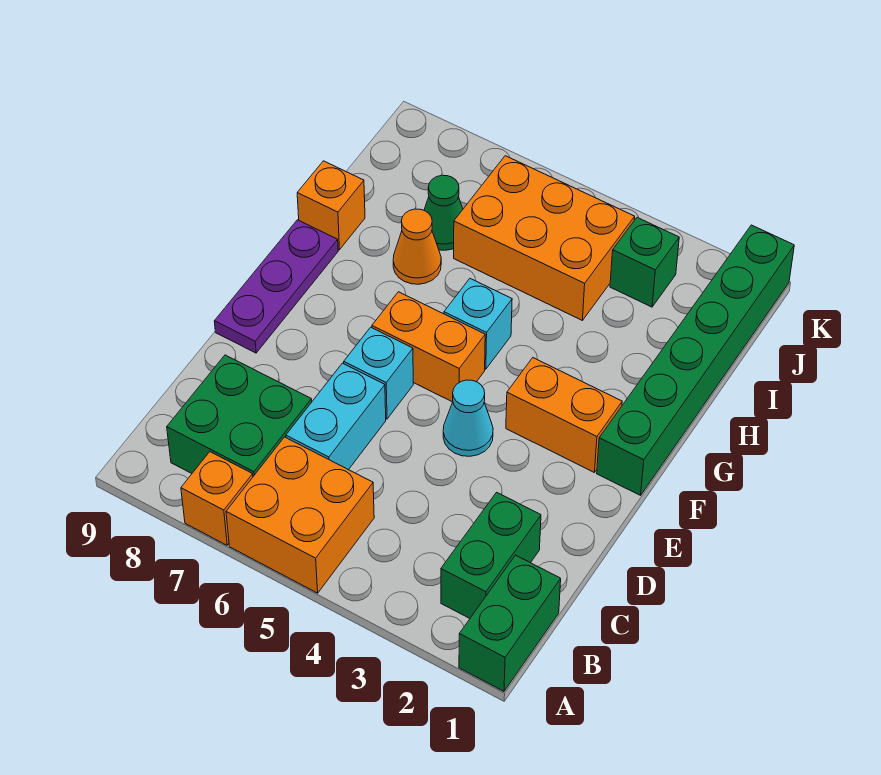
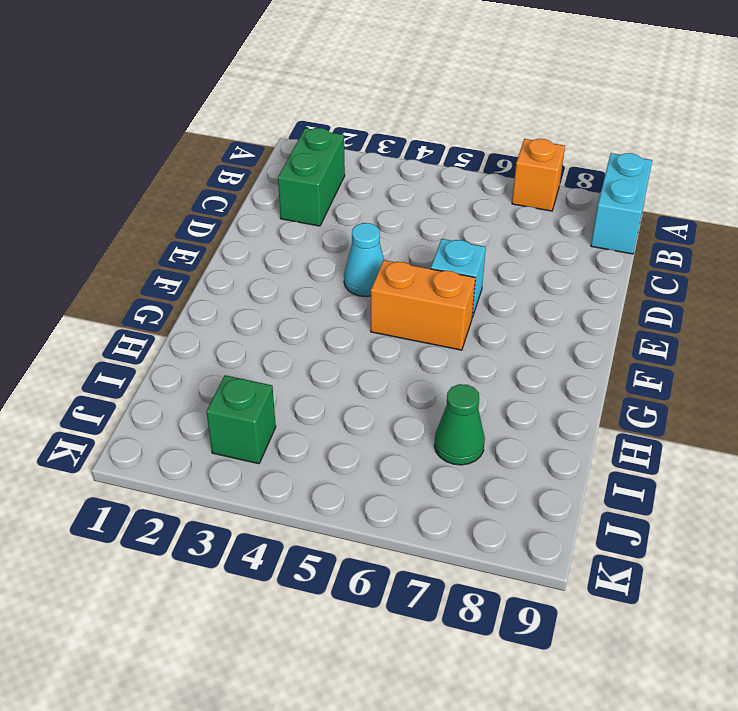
cyan 1x2 brick [591,153,652,254] -> cyan 1x2 brick moved to [286,363,386,470]
none -> green 1x2 brick [459,555,561,691]
none -> orange 2x2 brick [226,437,374,593]
none -> green 2x2 brick [167,355,312,476]

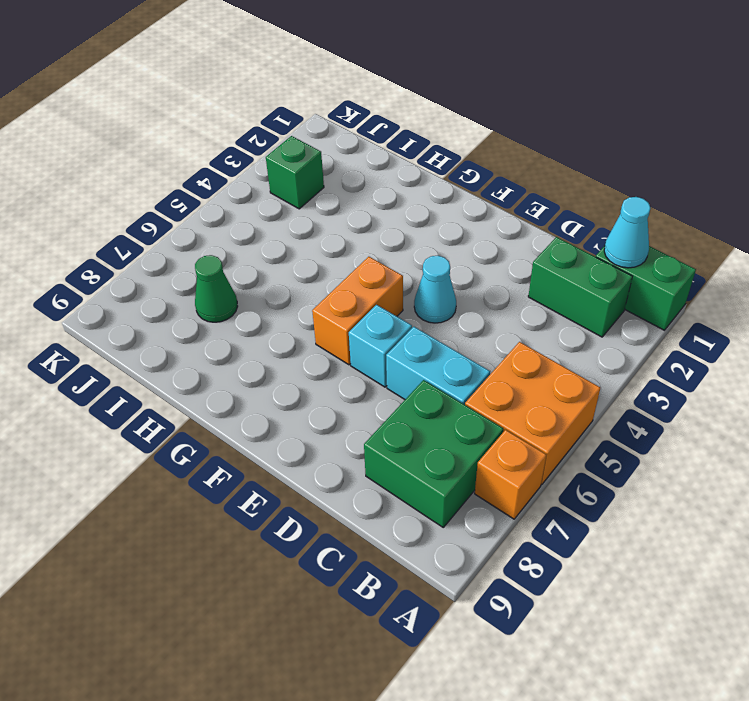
cyan 1x1 cone [604,197,651,268] -> none
none -> purple 1x3 plate [214,220,338,353]
none -> green 1x6 brick [597,225,794,495]
none -> orange 1x2 brick [506,358,622,473]

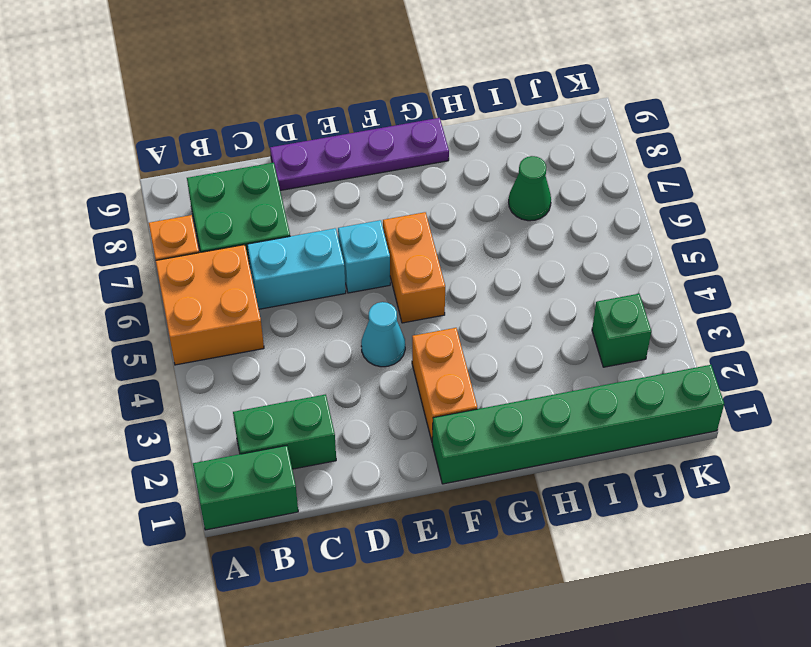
purple 1x4 plate [270,118,449,191] -> purple 1x3 plate [214,220,338,353]
none -> cyan 1x1 brick [444,279,512,369]
none -> orange 1x1 cone [393,209,441,284]
none -> orange 1x1 brick [297,161,365,250]

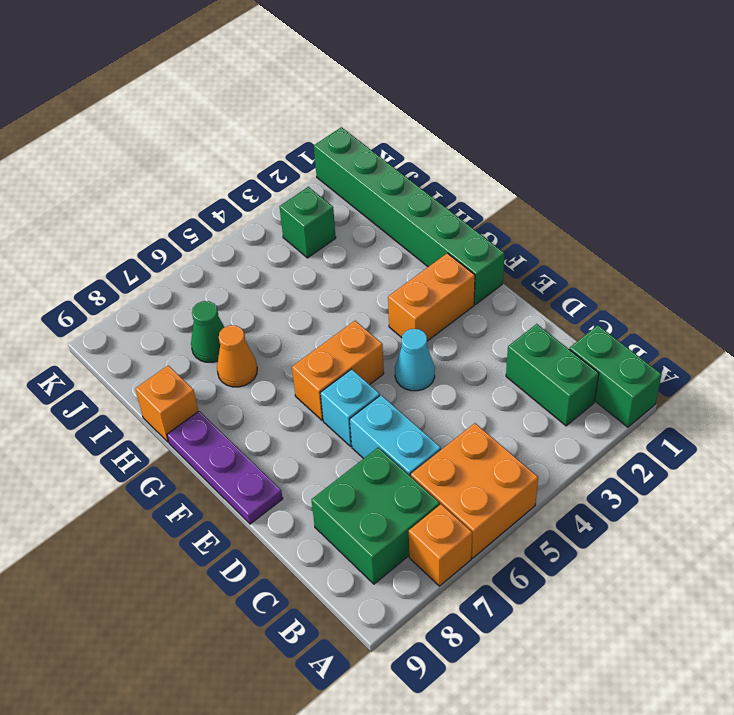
none -> cyan 1x1 brick [444,279,512,369]
none -> orange 2x3 brick [454,156,635,320]

